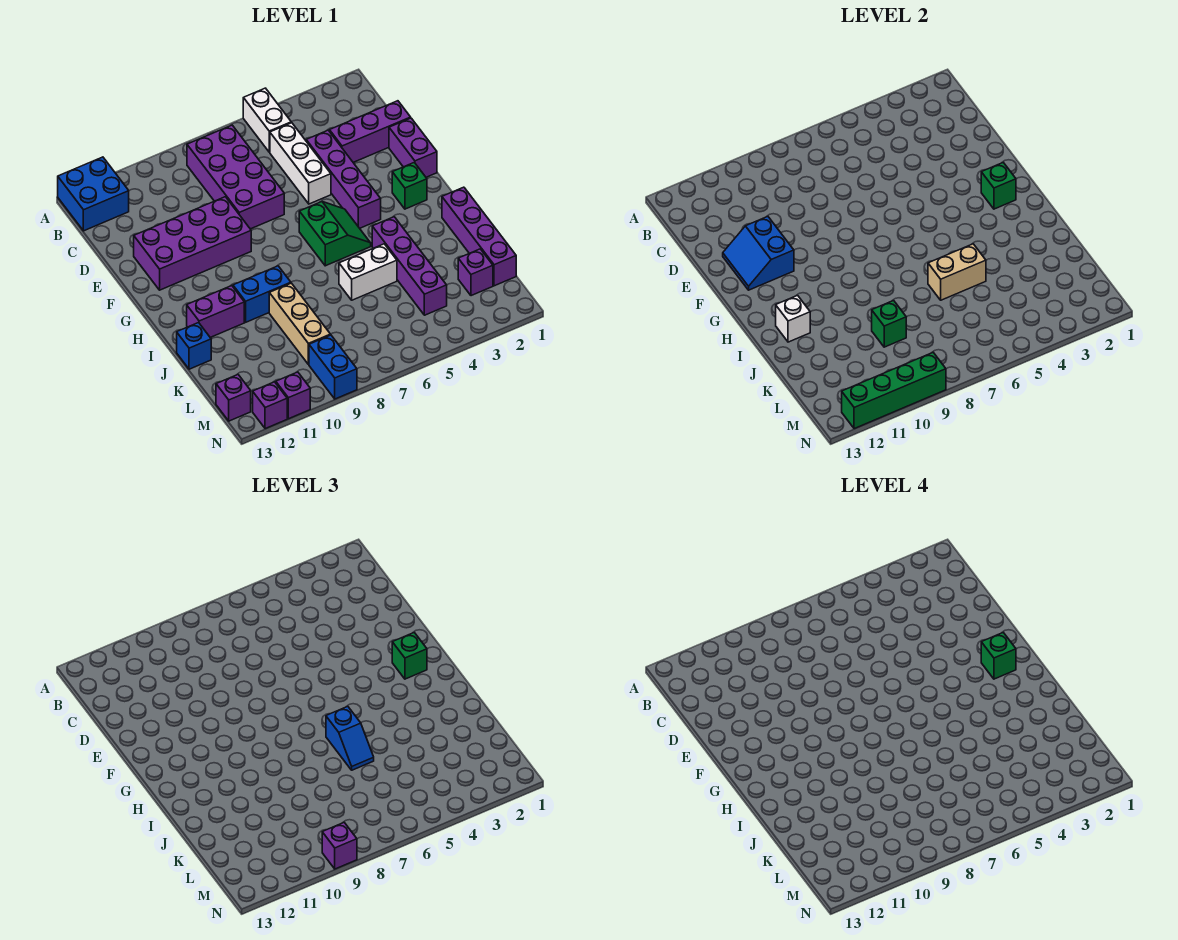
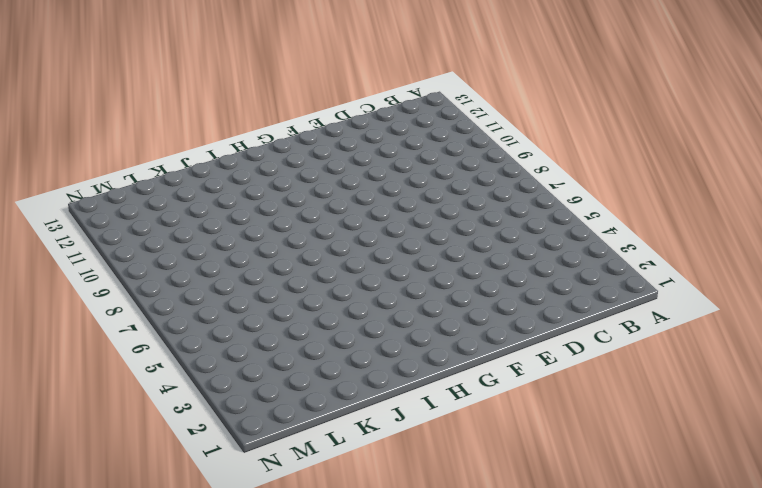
none -> white 1x2 brick [243,88,291,152]
none -> blue 2x2 brick [58,157,129,231]
none -> purple 2x4 brick [187,125,284,229]
none -> white 1x3 brick [270,123,331,204]

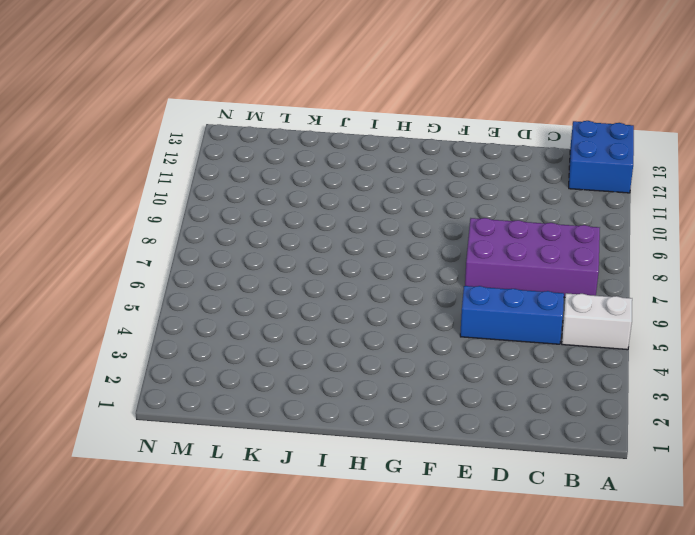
blue 1x3 brick [460,286,564,344] -> white 1x3 brick [270,123,331,204]
none -> purple 1x3 brick [329,101,411,162]
none -> purple 1x4 brick [306,130,381,228]
none -> purple 1x2 brick [389,118,437,177]
none -> purple 2x4 brick [134,197,251,290]

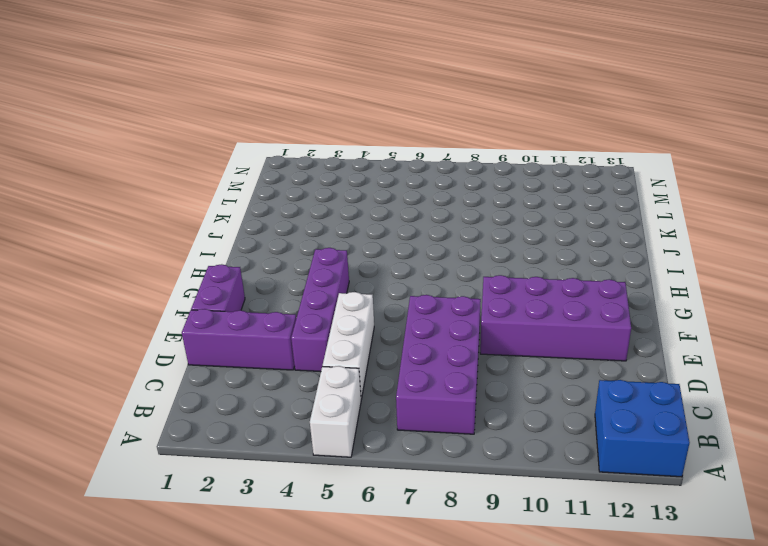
none -> green 1x1 brick [392,163,427,209]
none -> green 2x2 slope [299,202,371,266]
none -> purple 1x4 brick [442,187,516,286]
none -> purple 1x4 brick [372,217,447,315]

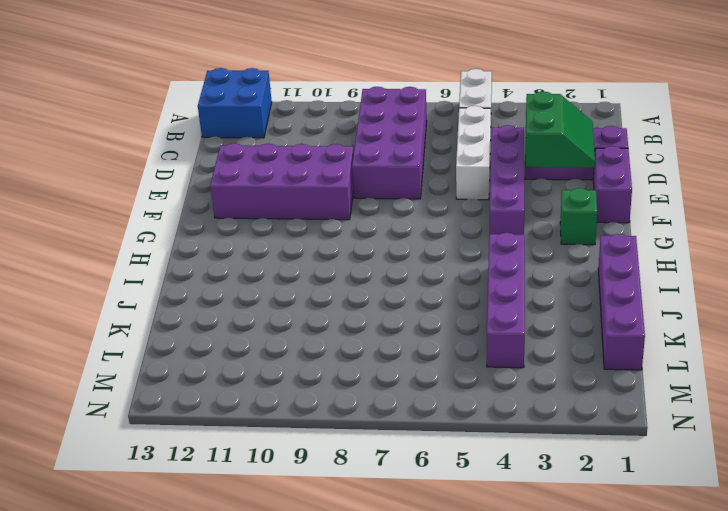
green 2x2 slope [526,91,595,168] -> green 2x2 slope moved to [299,202,371,266]
none -> blue 1x2 brick [233,266,291,322]
none -> purple 1x2 brick [187,286,244,337]
none -> white 1x2 brick [339,244,397,300]
none -> tan 1x3 brick [269,283,330,364]

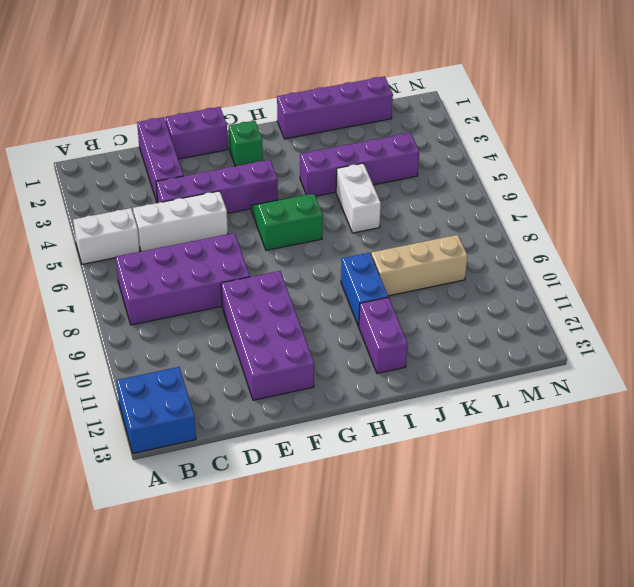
none -> blue 1x1 brick [177,323,211,369]
none -> purple 1x1 brick [458,249,493,296]
none -> blue 1x2 brick [309,335,357,399]
none -> purple 1x1 brick [216,375,251,421]

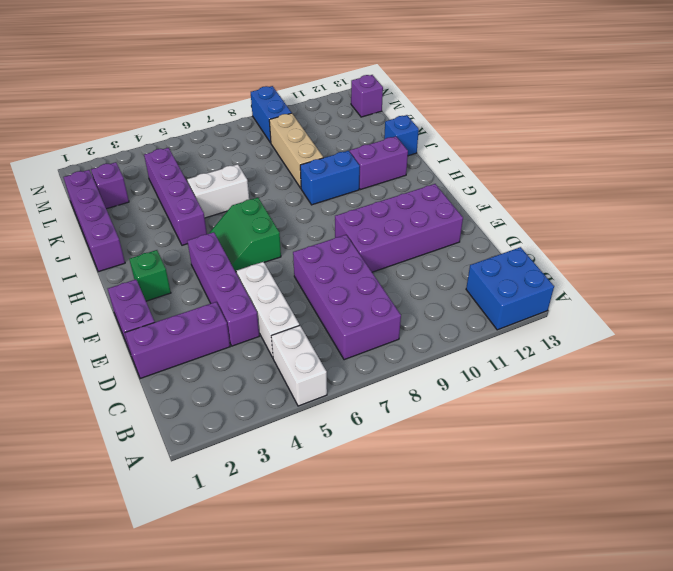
none -> purple 1x1 brick [276,372,310,419]
none -> purple 1x1 brick [253,382,287,429]
none -> blue 2x2 slope [723,217,794,290]
none -> green 1x1 brick [981,163,1016,209]

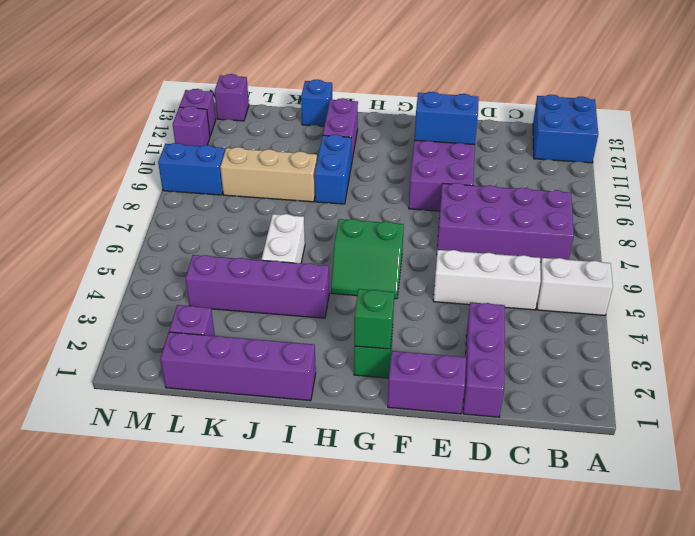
none -> purple 1x4 brick [306,130,381,228]
none -> white 1x1 brick [776,296,810,342]
none -> tan 1x2 brick [928,244,986,300]
none -> green 1x1 brick [872,301,906,347]

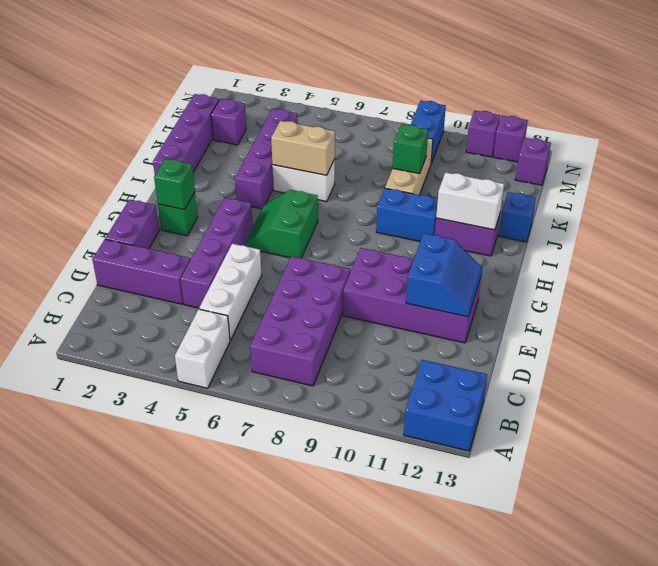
white 1x2 brick [436,172,504,230] -> white 1x1 brick [776,296,810,342]
none -> green 1x4 brick [842,353,946,429]
none -> green 1x1 brick [392,633,427,679]
none -> blue 1x2 slope [326,706,374,770]
none -> purple 1x1 brick [322,823,357,869]

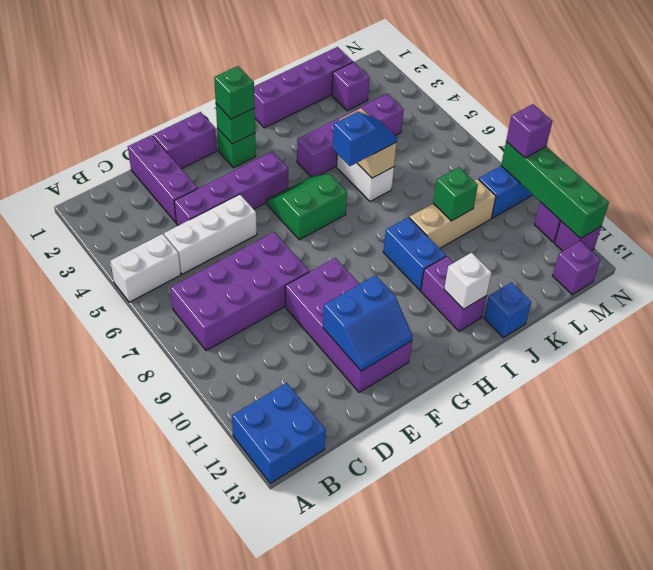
none -> green 1x1 brick [981,633,1016,679]

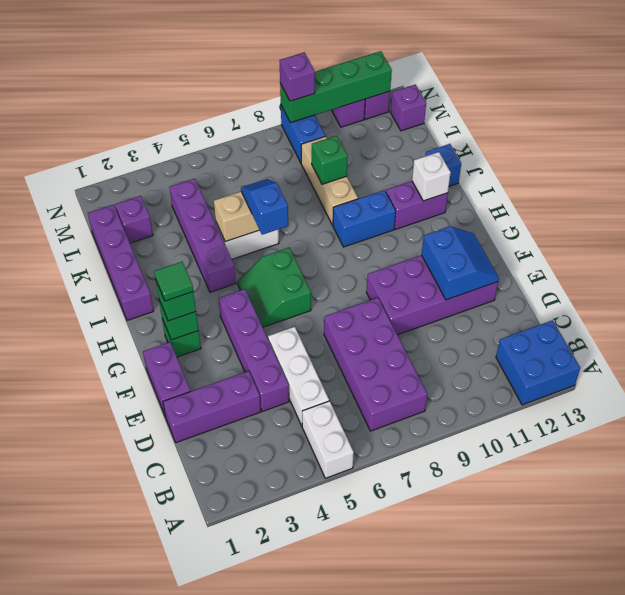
green 1x1 tile [154,262,193,301] -> green 1x1 brick [981,633,1016,679]

